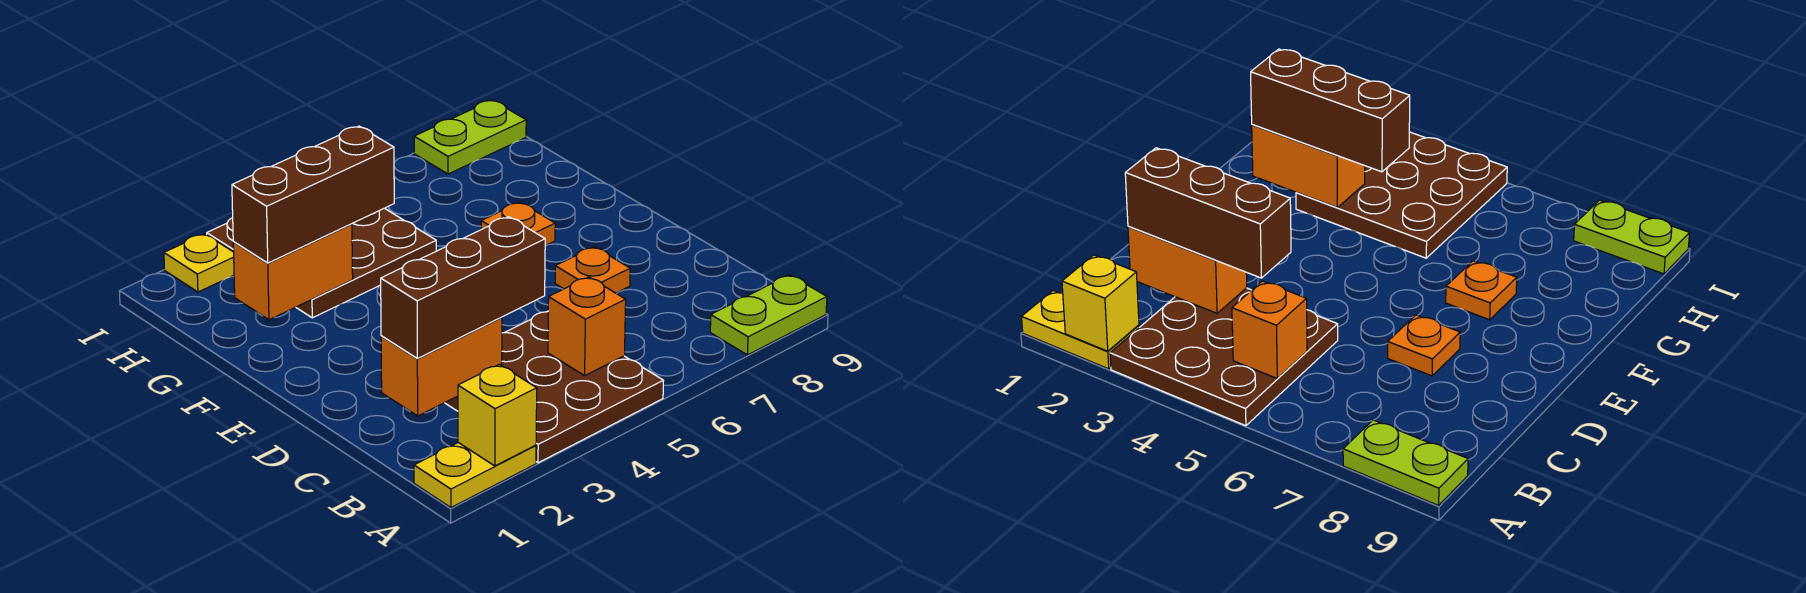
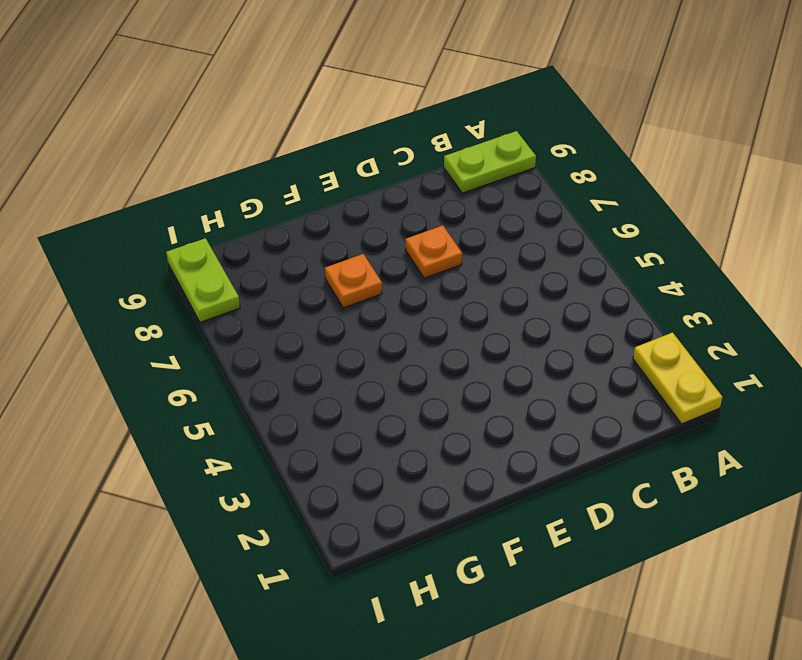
lime 1x2 plate [444,131,536,193] -> lime 1x2 plate turned to [710,275,827,355]
none -> brown 3x3 plate [445,311,664,463]
none -> brown 3x3 plate [207,208,436,318]
none -> yellow 1x1 plate [164,234,234,292]

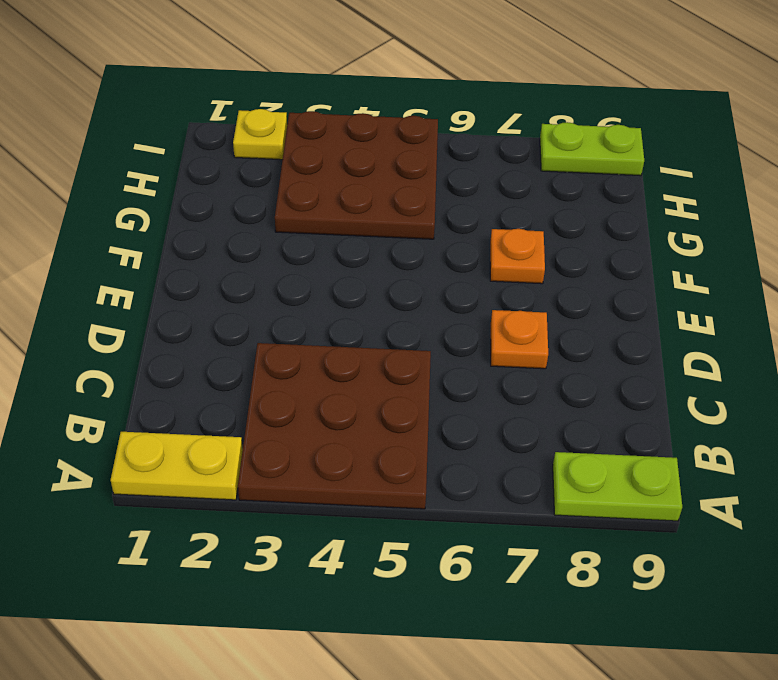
none -> yellow 1x1 brick [458,364,537,466]
none -> orange 1x1 brick [548,277,626,376]
none -> orange 1x2 brick [381,317,502,416]

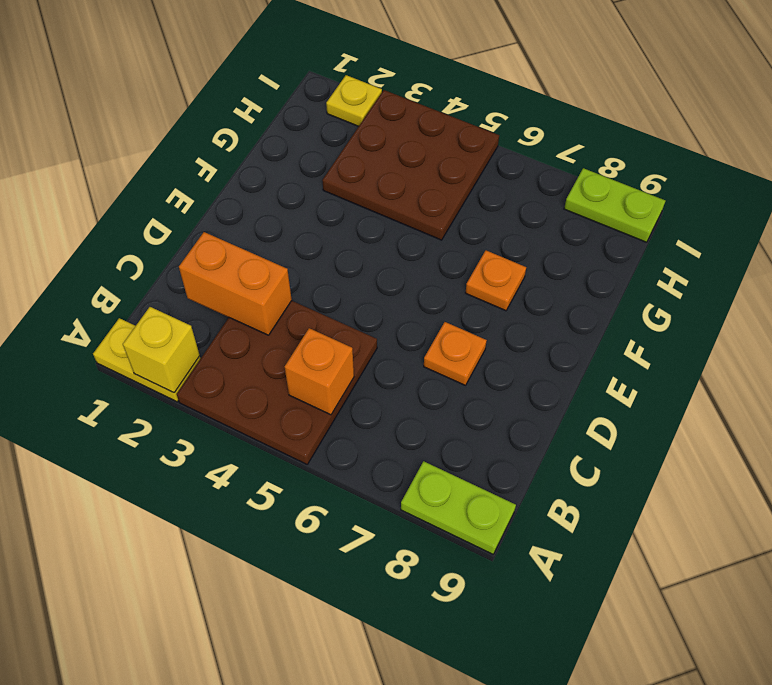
none -> orange 1x2 brick [233,224,353,320]
none -> brown 1x3 brick [381,217,545,358]
none -> brown 1x3 brick [232,126,394,263]

